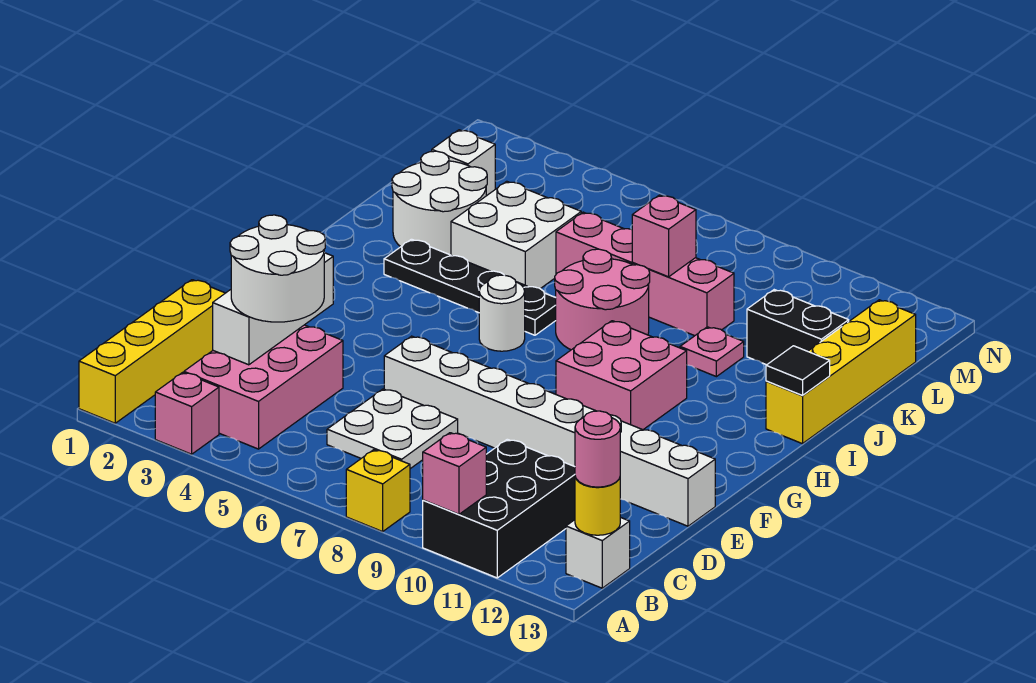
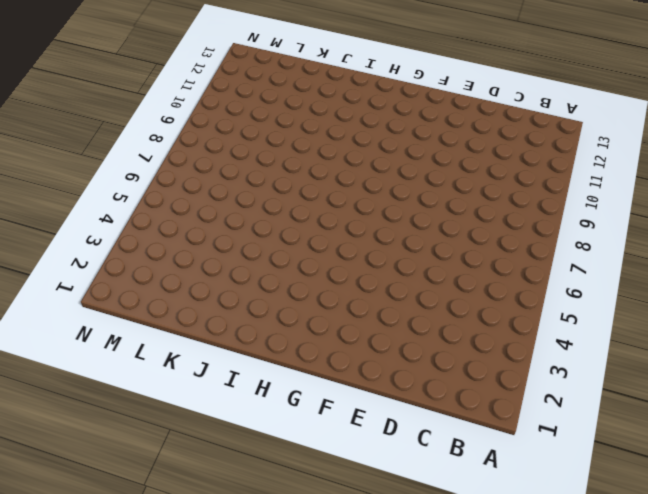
none -> yellow 1x4 brick [79,280,225,423]
none -> pink 1x1 brick [155,372,219,454]
none -> yellow 1x1 brick [346,450,410,532]

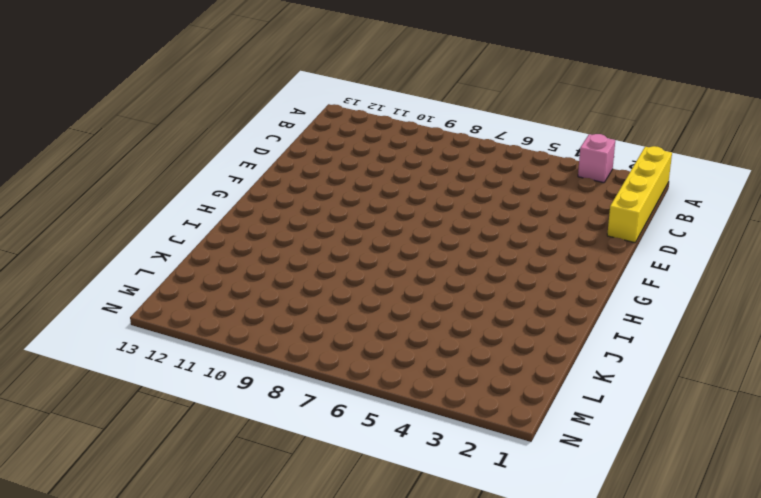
none -> yellow 1x1 brick [346,450,410,532]
none -> black 2x3 brick [423,439,575,578]
none -> pink 2x3 brick [184,325,343,449]

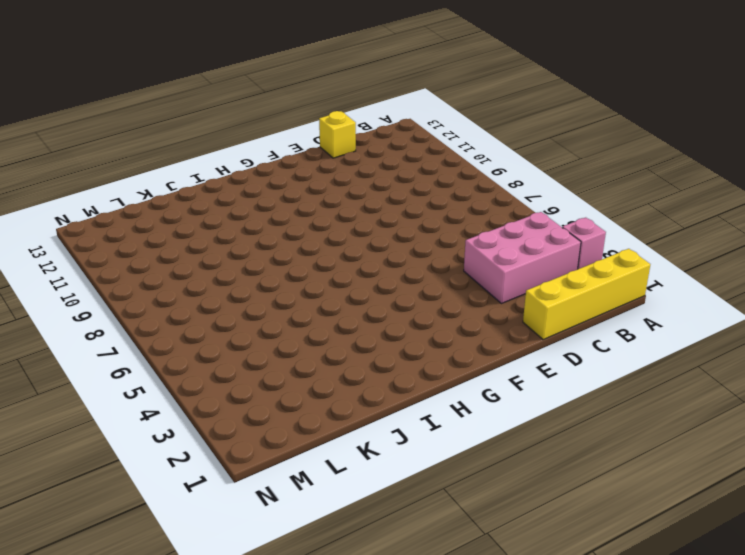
yellow 1x1 brick [319,111,356,158] -> yellow 1x1 brick moved to [346,450,410,532]
none -> black 2x3 brick [423,439,575,578]
none -> white 1x1 brick [566,517,630,588]
none -> white 2x2 plate [327,389,458,469]

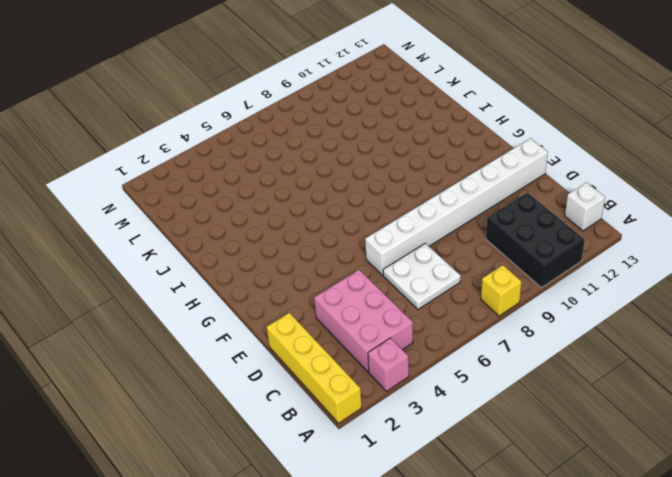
none -> pink 2x2 brick [556,321,687,430]
none -> white 1x1 round brick [479,275,525,351]
none -> black 1x4 plate [384,239,556,335]

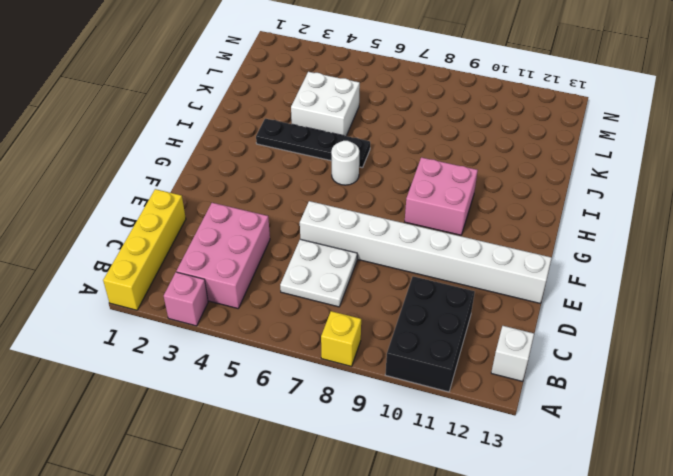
none -> pink 2x2 round brick [555,249,650,350]
none -> yellow 1x4 brick [766,300,916,444]
none -> white 2x2 round brick [392,151,487,255]

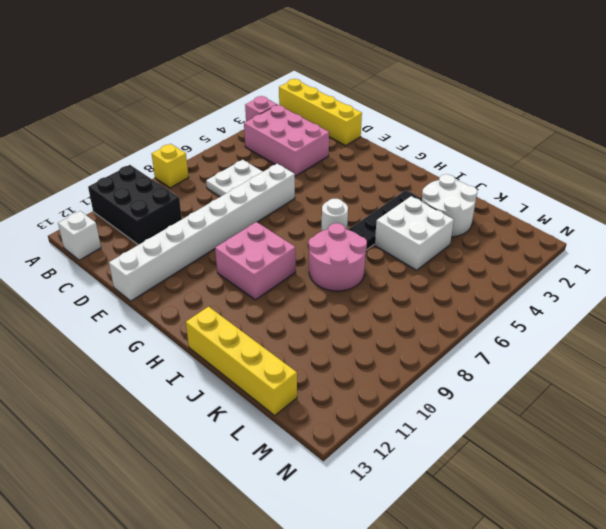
none -> pink 1x1 plate [680,327,744,377]
none -> pink 1x4 brick [556,212,734,336]
none -> black 1x2 brick [747,290,849,365]

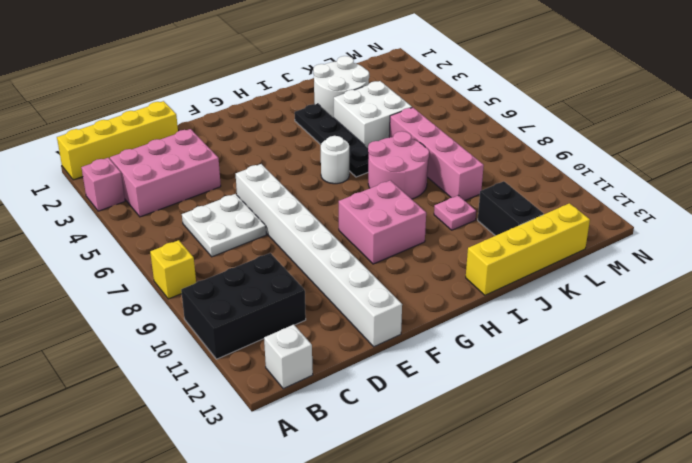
none -> white 1x1 brick [432,130,495,196]
none -> pink 1x1 brick [423,433,486,514]
none -> yellow 1x1 round brick [575,477,620,535]

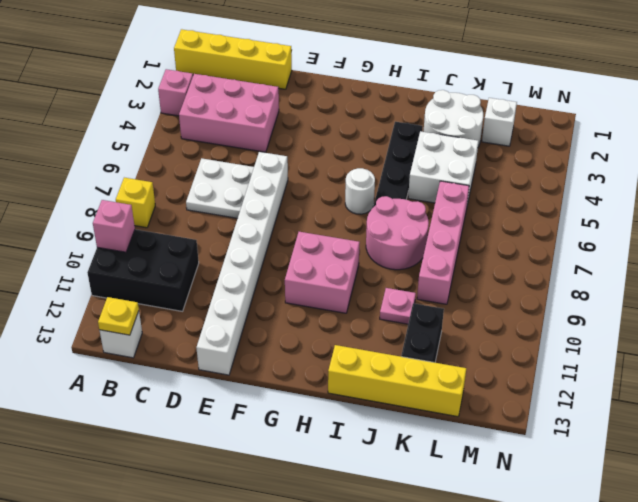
yellow 1x1 plate [98,297,139,335] -> yellow 1x1 round brick [575,477,620,535]
none -> white 1x3 brick [213,253,333,365]
none -> black 1x1 tile [766,346,830,395]
none -> pink 1x1 brick [632,195,696,277]

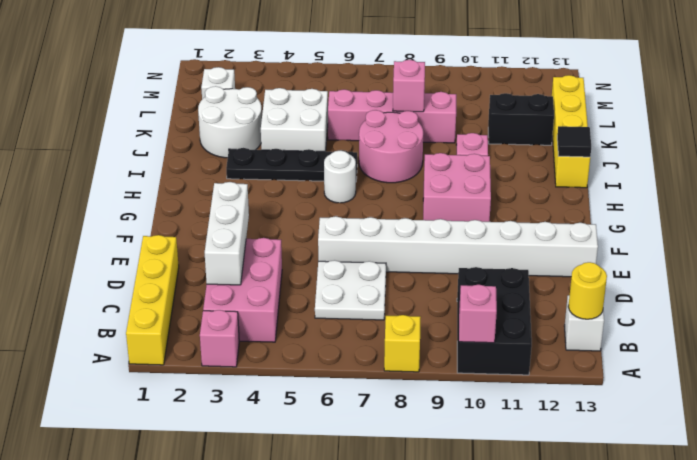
none -> pink 1x1 round brick [575,411,620,487]
none -> white 2x2 round brick [230,215,325,322]

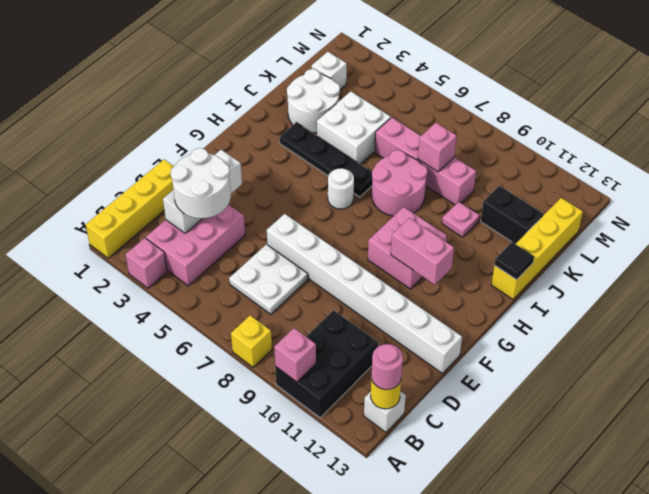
pink 1x2 brick [391,218,454,285] -> none

